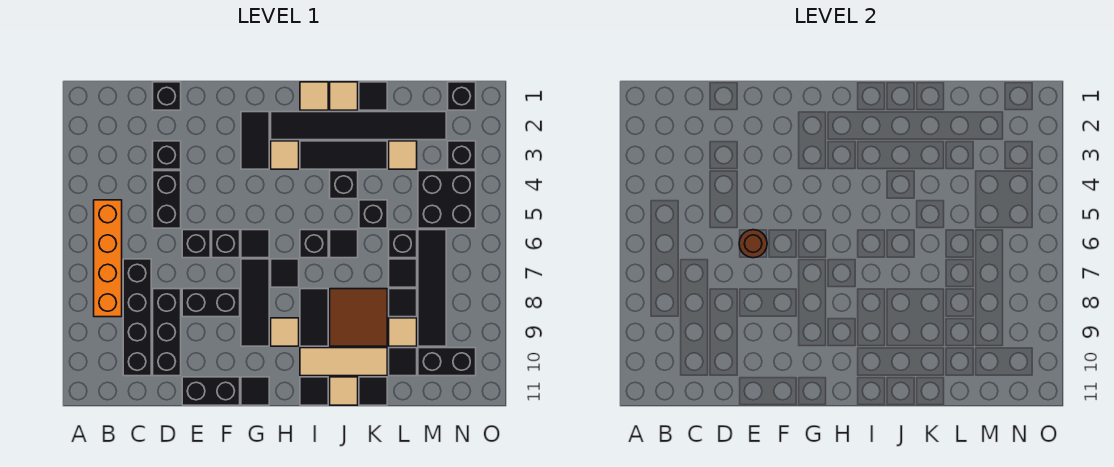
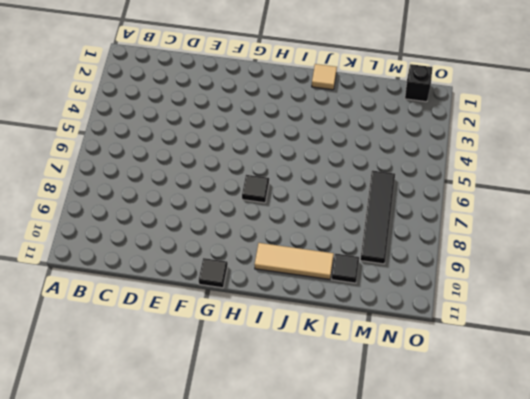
none -> orange 1x4 brick [94,200,122,317]
none -> black 1x4 brick [123,259,151,376]
none -> black 1x1 brick [153,82,181,110]
none -> black 1x1 brick [153,141,181,169]

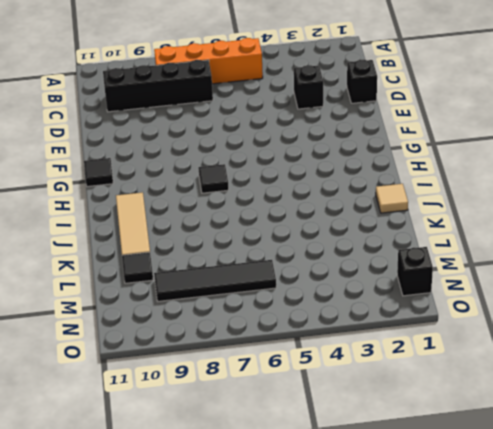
none -> black 1x2 brick [153,171,181,228]
none -> black 1x3 brick [153,289,181,376]
none -> black 1x1 brick [182,230,210,258]
none -> black 1x2 brick [182,289,240,317]

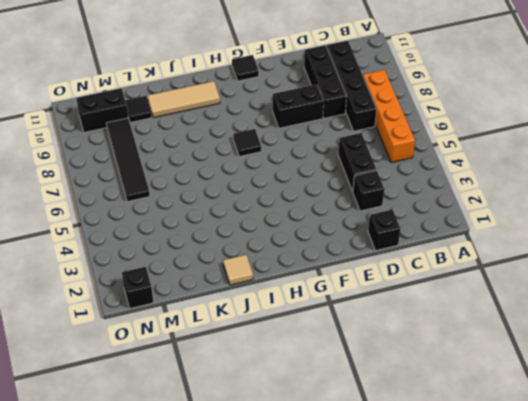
none -> black 1x1 brick [182,230,210,258]
none -> black 1x2 brick [182,377,240,405]
none -> black 1x1 brick [212,230,240,258]
none -> black 1x2 tile [241,112,269,169]

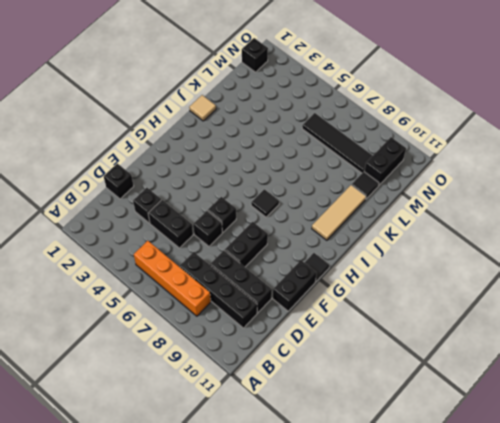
none -> black 1x2 tile [241,112,269,169]
none -> black 1x1 tile [241,230,269,258]
none -> black 1x3 tile [241,259,269,346]
none -> black 1x6 tile [271,112,446,140]

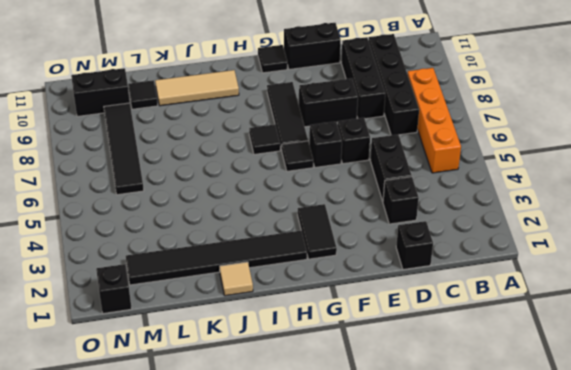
none -> tan 1x1 tile [271,141,299,169]
none -> tan 1x1 tile [271,318,299,346]
none -> tan 1x1 tile [300,82,328,110]
none -> black 1x3 tile [300,141,387,169]

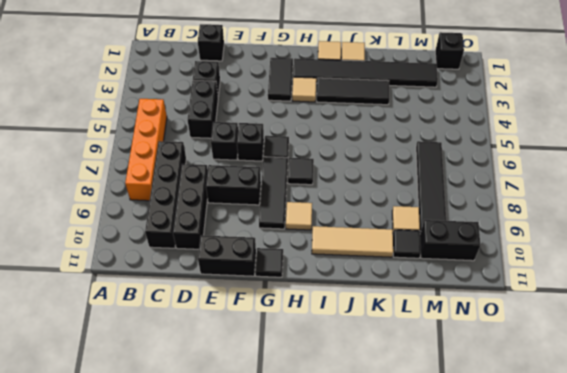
none -> black 1x1 brick [300,230,328,258]
none -> black 1x2 tile [300,289,328,346]
none -> black 1x1 tile [300,377,328,405]
none -> black 1x1 brick [330,171,358,199]

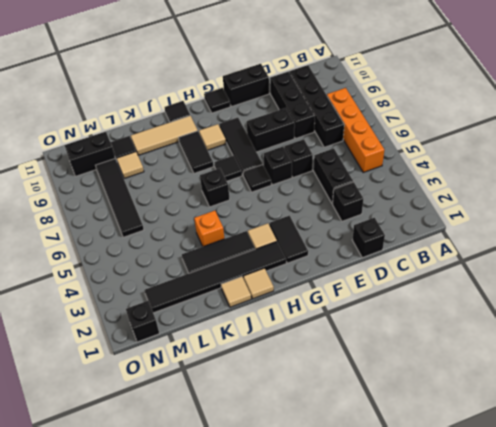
orange 1x1 brick [194,211,224,247] -> black 1x1 brick [330,171,358,199]
none -> black 1x1 tile [330,230,358,258]
none -> brown 2x2 tile [330,289,387,346]
none -> tan 1x1 tile [330,377,358,405]
none -> black 1x1 tile [359,82,387,110]

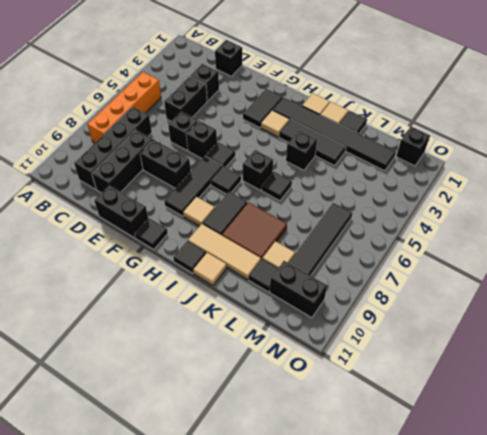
none -> black 1x1 brick [359,200,387,228]
none -> black 1x1 tile [359,377,387,405]
none -> tan 1x1 tile [389,141,417,169]
none -> black 1x1 brick [389,230,417,258]

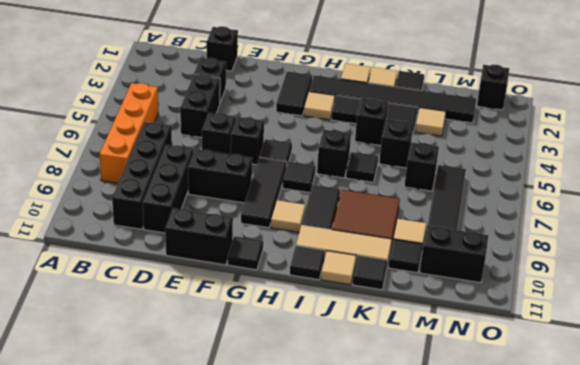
none -> black 1x1 tile [389,259,417,287]
none -> black 1x1 tile [389,289,417,317]
none -> black 2x2 brick [418,171,476,228]
none -> black 1x1 brick [448,141,476,169]

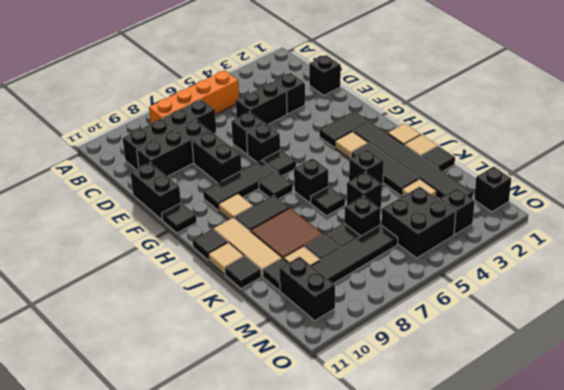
none -> brown 1x1 round brick [739,230,767,258]

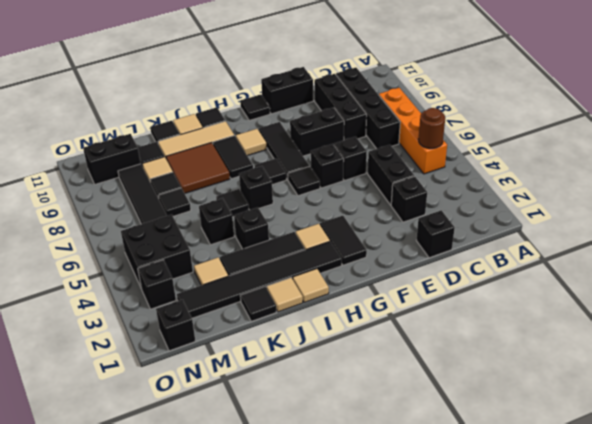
brown 1x1 round brick [418,108,445,149] -> brown 1x1 round brick moved to [739,230,767,258]
none -> black 1x1 brick [389,230,417,258]

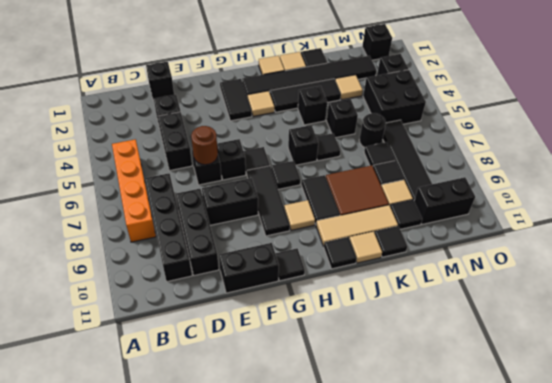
black 1x1 round brick [359,113,386,148] -> black 1x1 brick [389,230,417,258]

